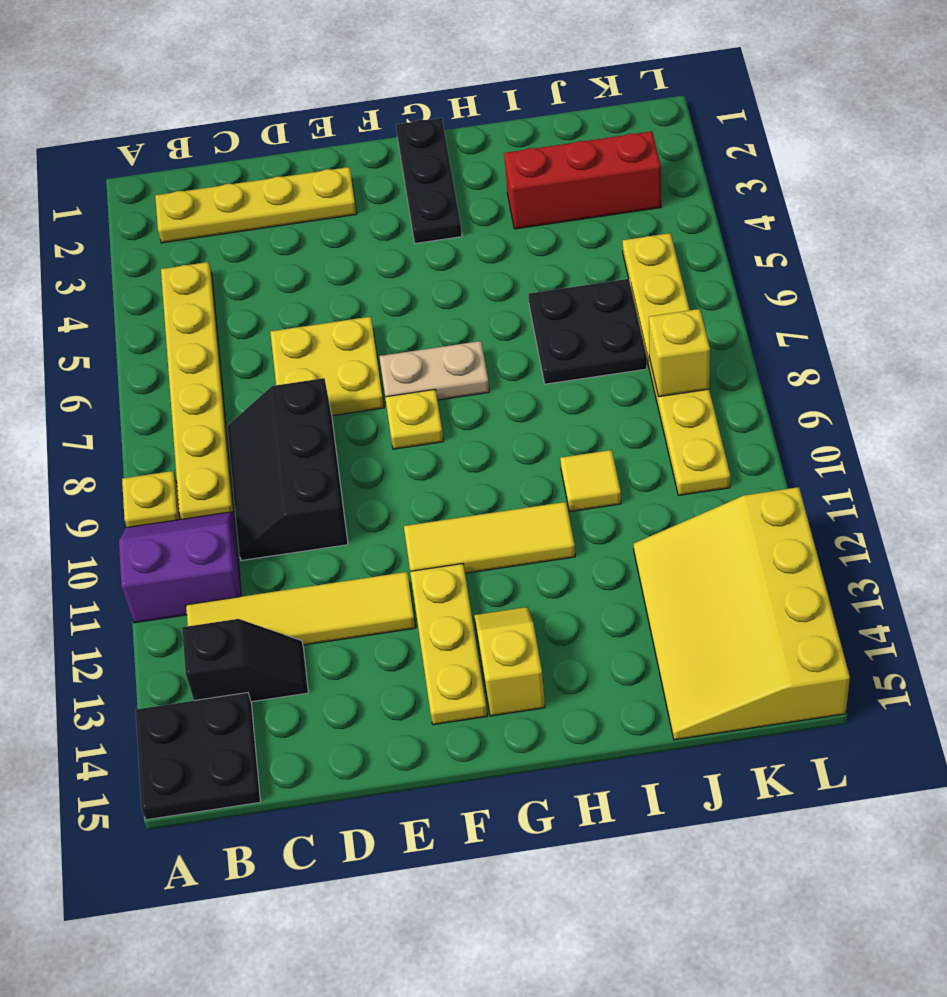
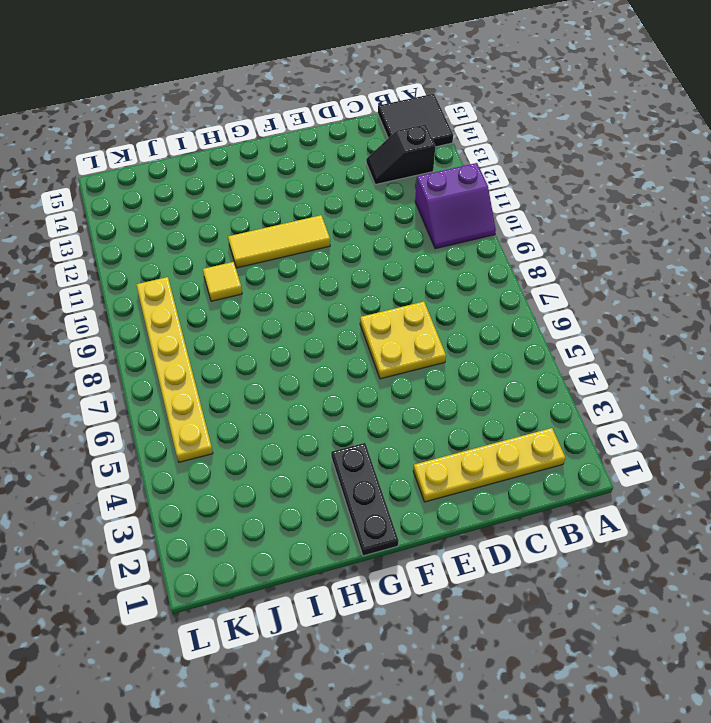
black 2x2 tile [378,94,453,147] -> black 2x2 plate [136,693,260,820]
none -> yellow 1x1 plate [122,471,180,527]
none -> yellow 1x6 plate [161,262,234,519]
none -> yellow 1x4 tile [186,572,416,645]

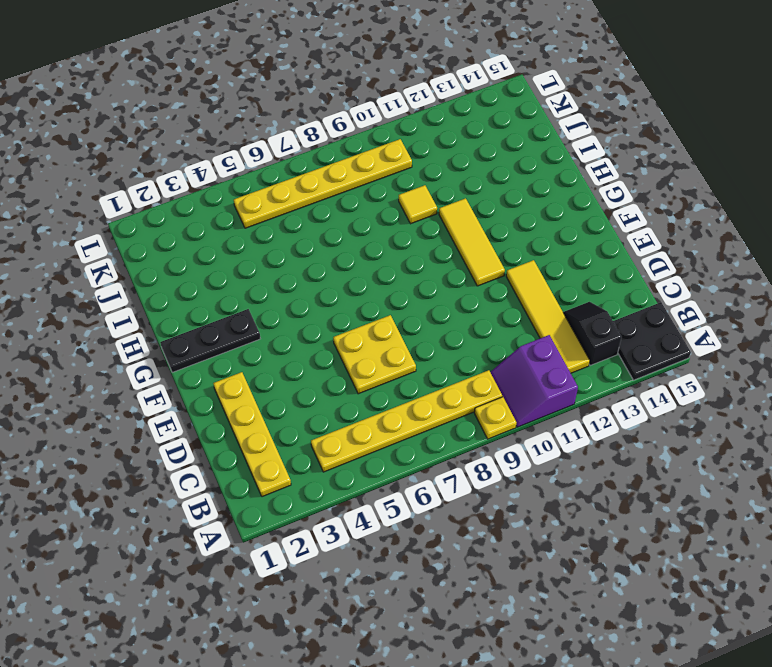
none -> black 2x3 slope [227,378,348,561]
none -> tan 1x2 plate [379,341,489,400]
none -> yellow 1x1 plate [385,389,444,449]

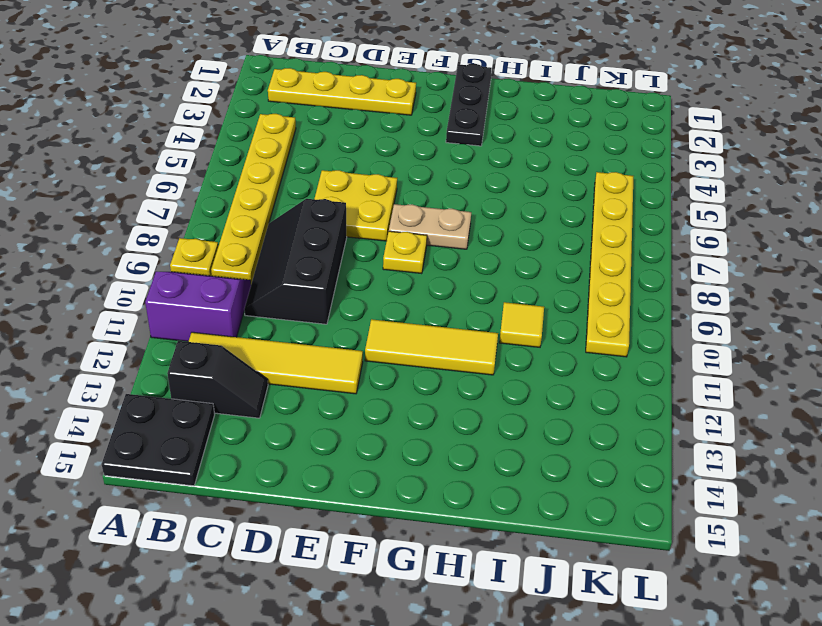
none -> yellow 1x3 plate [410,564,487,725]
none -> yellow 1x2 slope [474,607,545,716]
none -> red 1x3 brick [504,131,661,229]

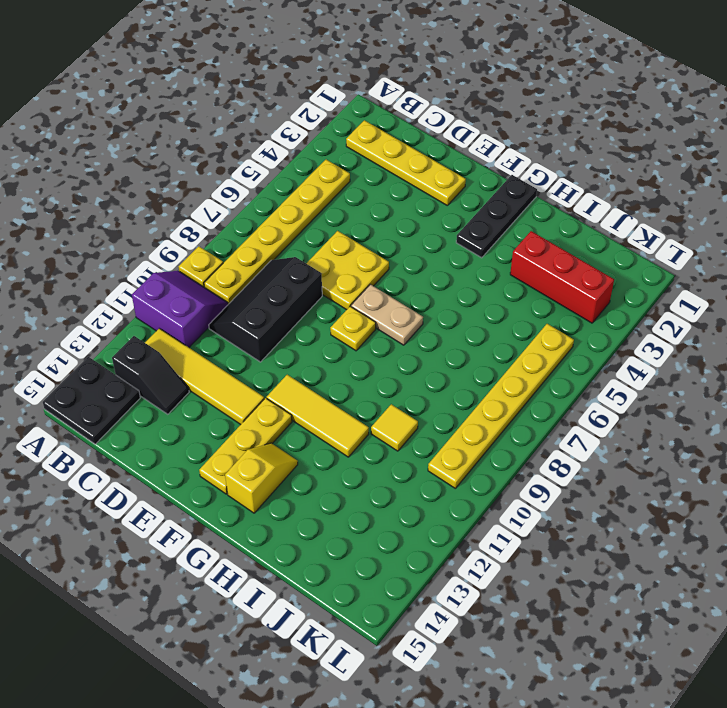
none -> black 2x2 plate [528,279,647,384]
none -> yellow 3x4 slope [634,487,850,740]
none -> yellow 1x1 brick [649,309,710,397]

